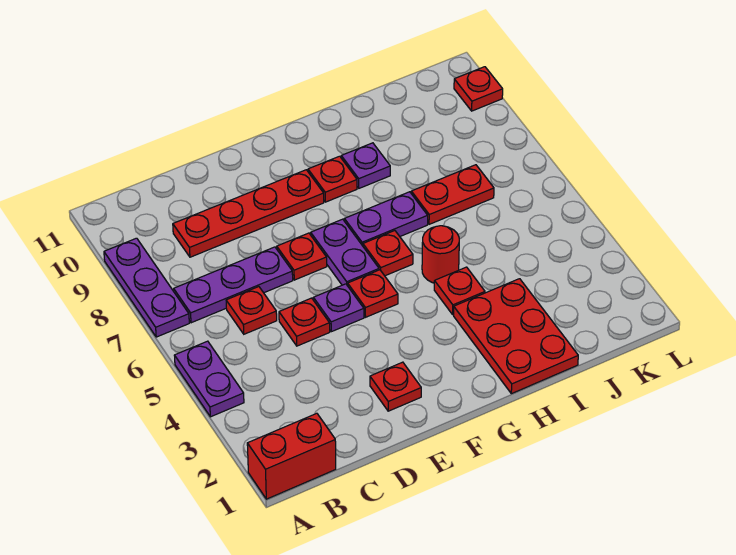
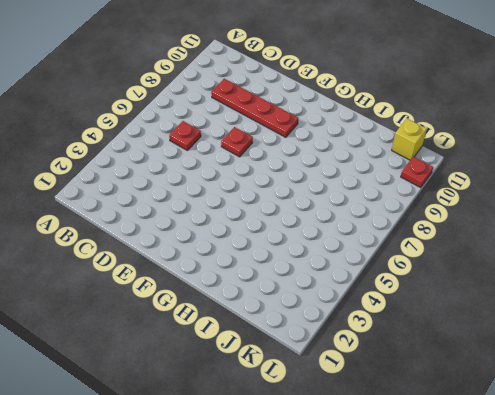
yellow 1x1 brick [392,119,427,160] -> none
none -> red 1x2 brick [247,413,336,499]
none -> purple 1x2 plate [174,341,244,417]
none -> purple 1x3 plate [104,238,189,337]

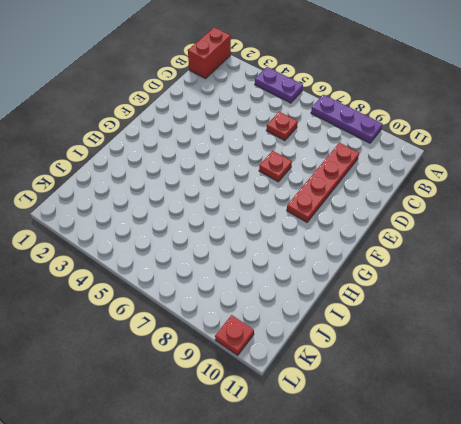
none -> purple 1x3 plate [174,247,293,323]
none -> red 1x1 plate [279,298,330,346]
none -> red 1x1 plate [370,362,421,411]

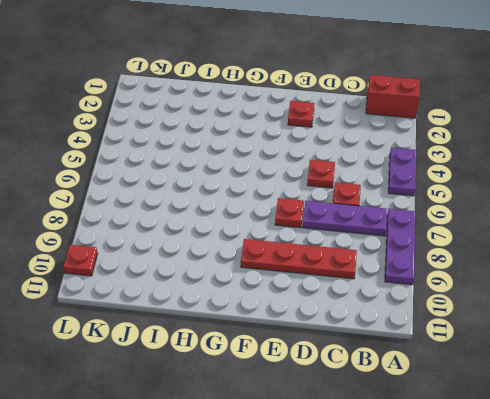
none -> purple 1x1 plate [313,284,364,332]
none -> red 1x1 plate [348,270,398,317]
none -> purple 1x2 plate [311,219,379,286]

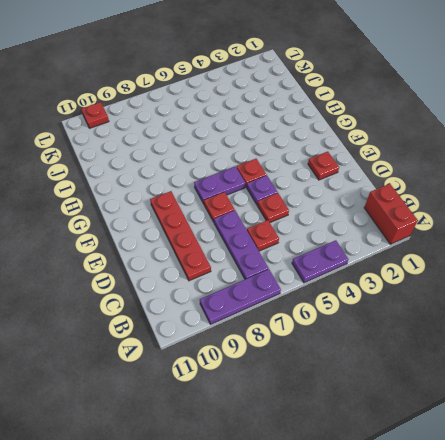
none -> red 1x1 plate [363,231,413,276]
none -> purple 1x2 plate [344,192,428,246]
none -> red 1x1 plate [308,156,357,202]

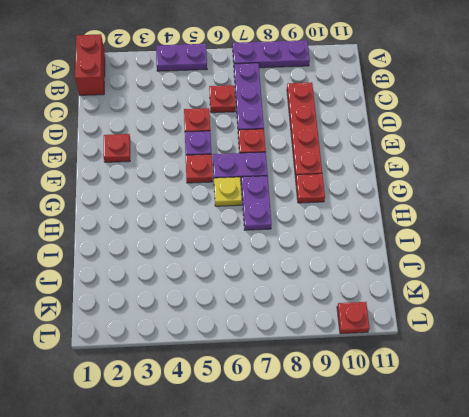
yellow 1x1 plate [214,177,242,206] -> red 1x1 plate [363,231,413,276]
none -> red 2x3 plate [454,279,578,394]
none -> red 1x1 plate [434,267,485,314]
none -> red 1x1 round brick [422,226,459,283]

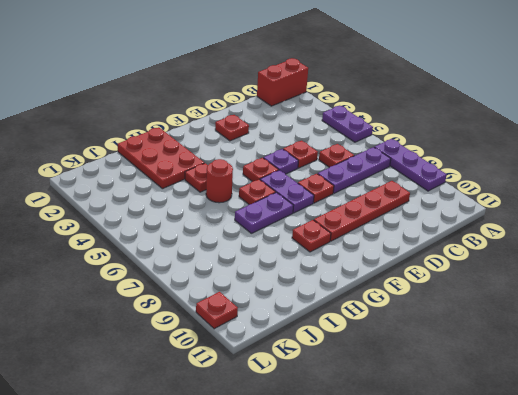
none -> purple 1x1 plate [341,143,390,188]
none -> red 1x2 plate [411,165,494,224]

